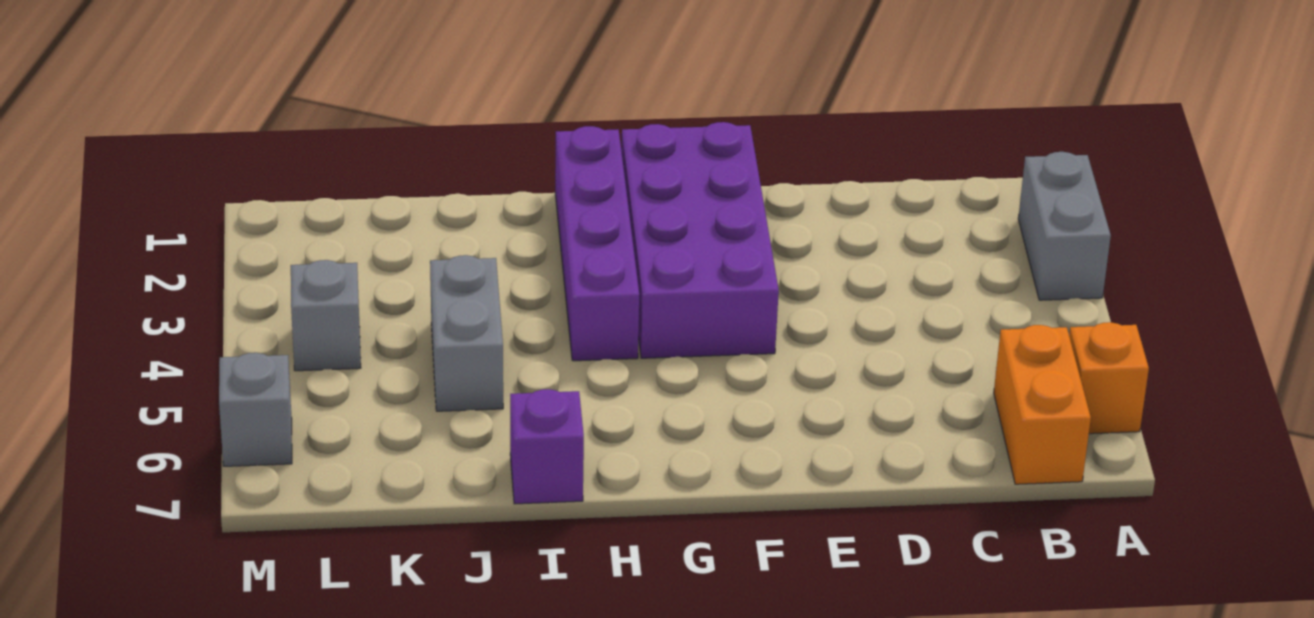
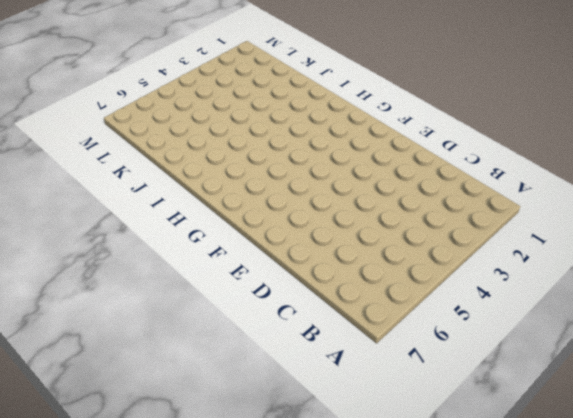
none -> grey 1x2 brick [1018,152,1111,300]
none -> orange 1x1 brick [1069,322,1149,434]

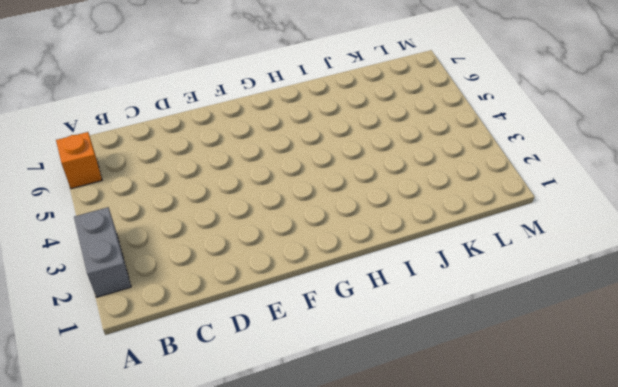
none -> orange 1x2 brick [994,325,1091,484]
none -> purple 2x4 brick [621,122,779,358]

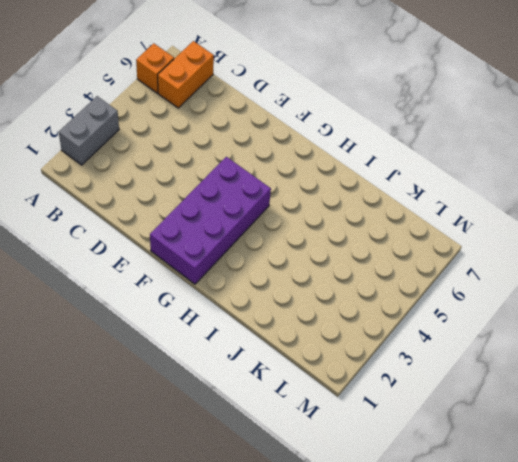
none -> purple 1x4 brick [555,126,639,361]
none -> purple 1x1 brick [510,389,584,504]

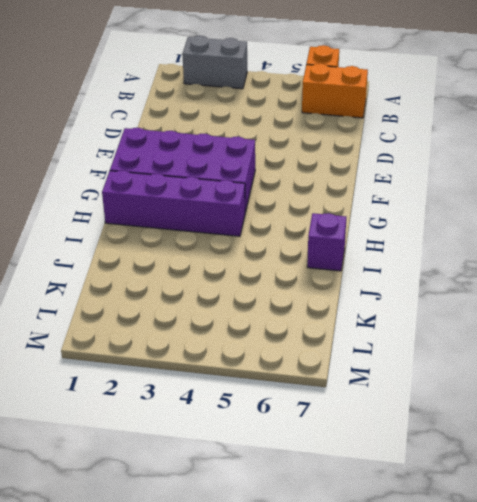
none -> grey 1x2 brick [430,255,503,411]
none -> grey 1x1 brick [291,260,361,371]

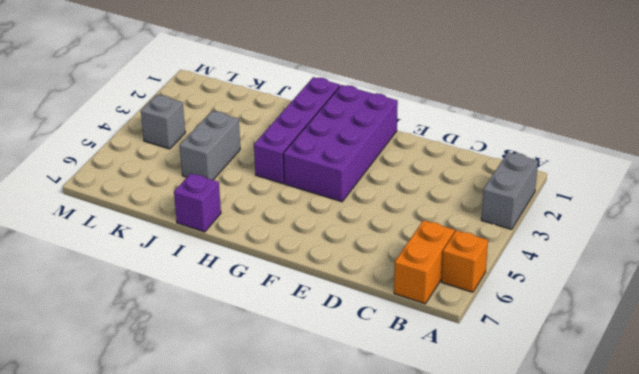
none -> grey 1x1 brick [219,353,292,466]

